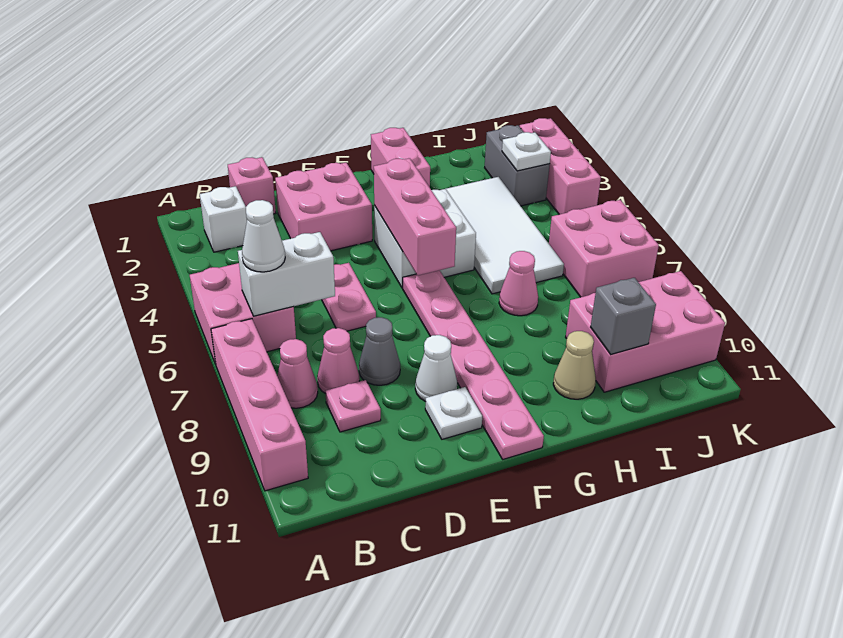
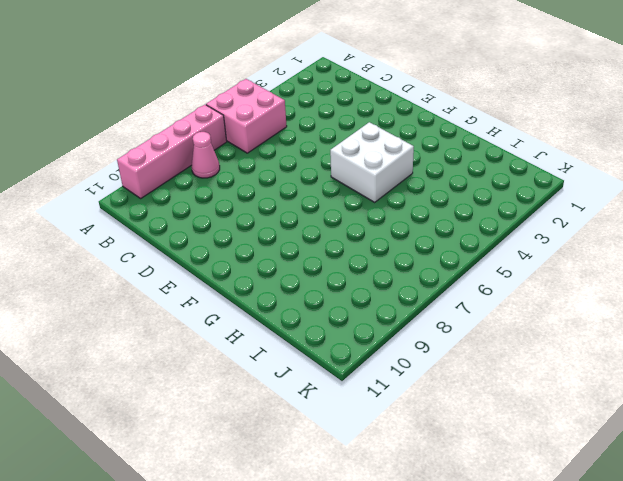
none -> white 1x1 brick [200,186,247,252]
none -> pink 1x1 brick [228,157,276,214]
none -> pink 1x1 cone [317,328,359,394]

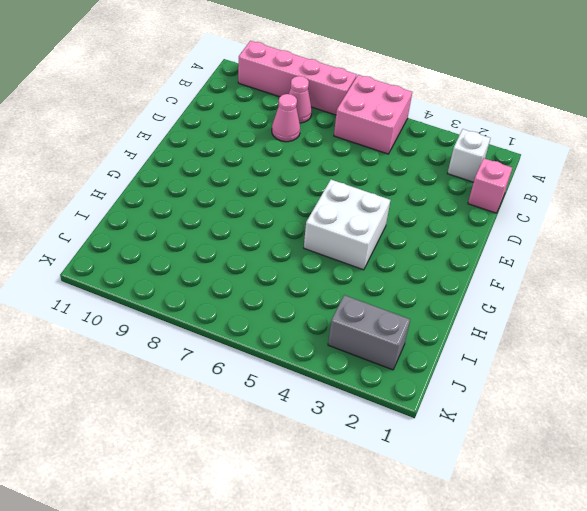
none -> pink 1x1 plate [325,380,381,432]
none -> pink 2x2 brick [275,163,372,251]
none -> pink 1x2 plate [322,263,376,331]

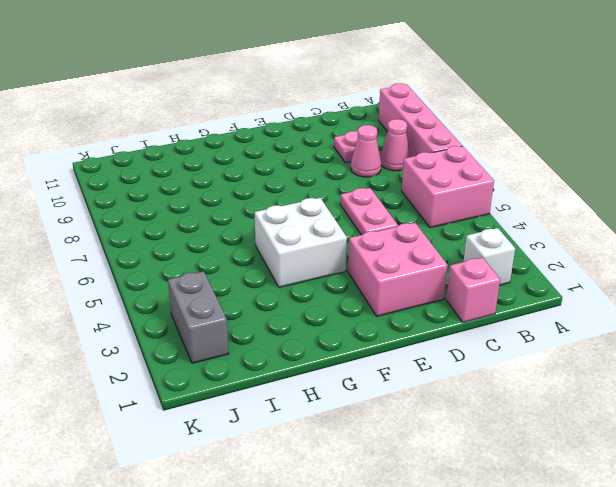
none -> grey 1x1 cone [359,317,400,385]
none -> white 1x1 cone [415,335,457,402]
none -> white 1x1 plate [425,387,482,439]

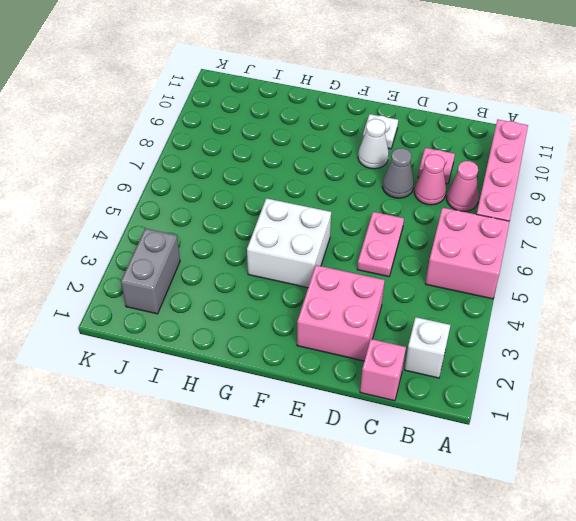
none -> pink 1x6 plate [403,270,544,459]
none -> pink 1x2 brick [371,128,430,187]
none -> white 2x4 tile [446,177,564,294]

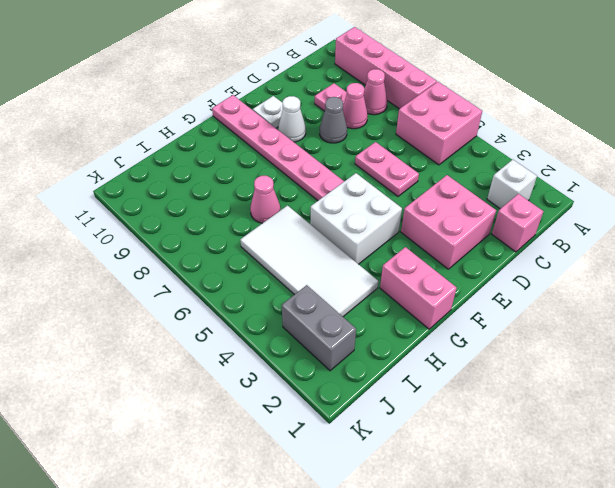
none -> tan 1x1 cone [553,331,596,399]
none -> pink 2x3 brick [566,271,725,392]
none -> pink 2x2 brick [549,200,659,297]

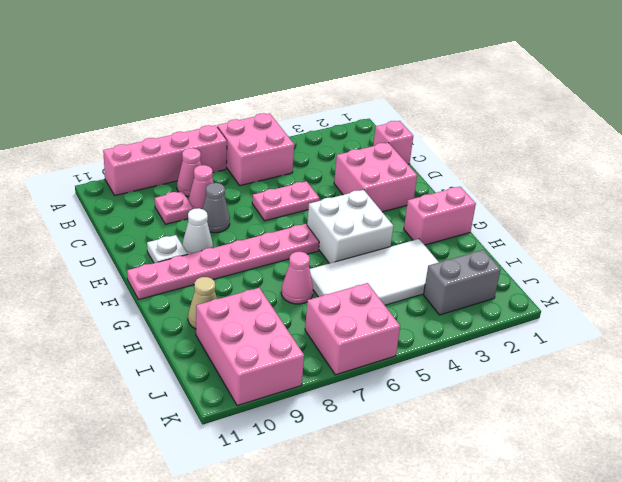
none -> white 1x1 brick [200,186,247,252]
none -> pink 1x3 brick [520,118,601,214]
none -> white 1x2 brick [238,232,335,316]

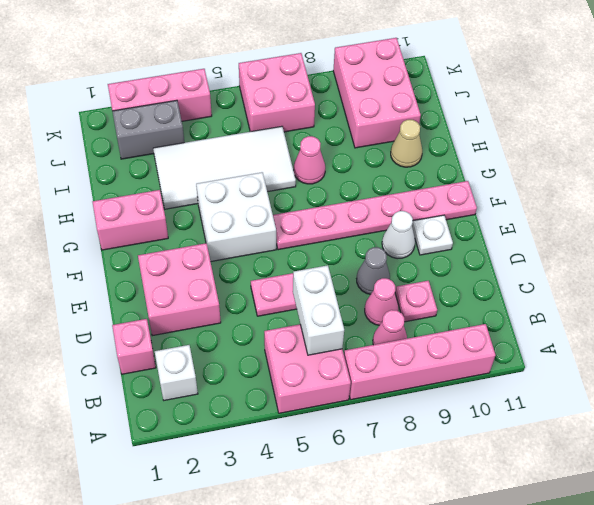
none -> pink 1x3 brick [374,158,456,276]
none -> grey 1x1 brick [591,278,656,354]
none -> white 1x1 plate [502,132,551,171]

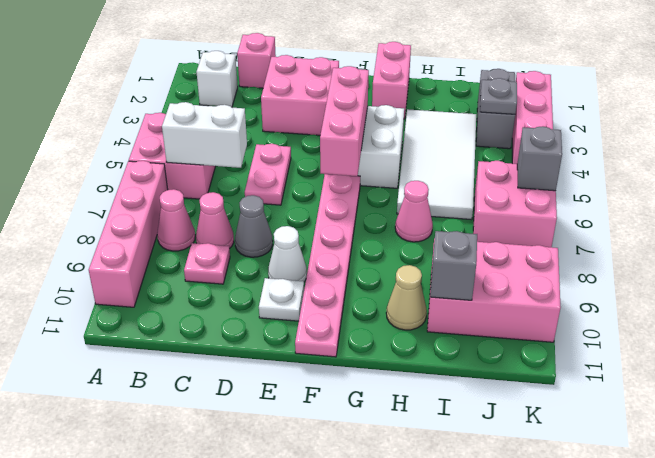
grey 1x1 plate [480,78,517,114] -> white 1x1 plate [502,132,551,171]
grey 1x1 brick [517,126,562,191] -> none
none -> white 1x1 cone [242,200,285,272]

